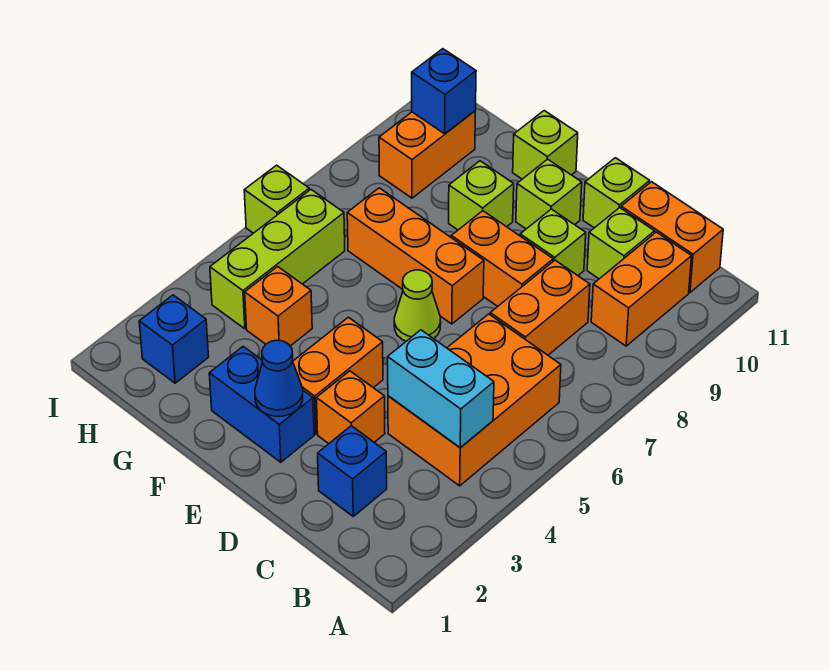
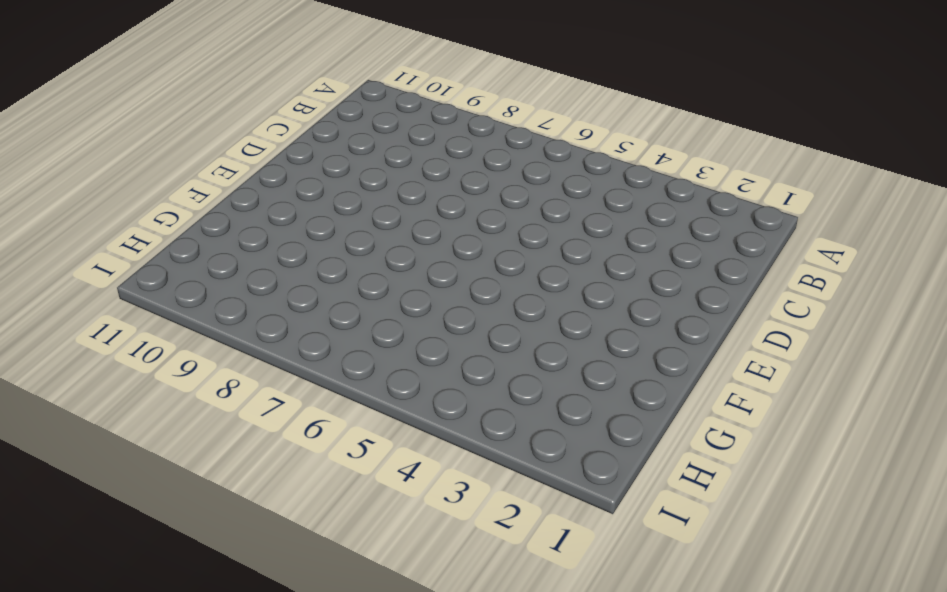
none -> orange 2x3 brick [388,314,561,486]
none -> orange 1x2 brick [591,232,692,346]
none -> orange 1x2 brick [621,182,723,292]

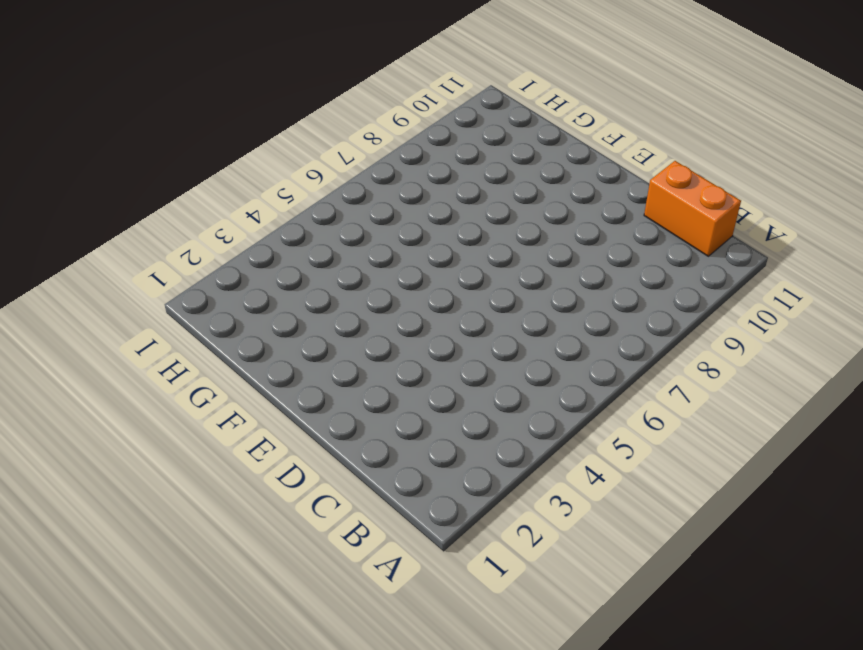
none -> orange 2x3 brick [388,314,561,486]
none -> orange 1x2 brick [591,232,692,346]
none -> blue 1x1 brick [318,426,387,516]

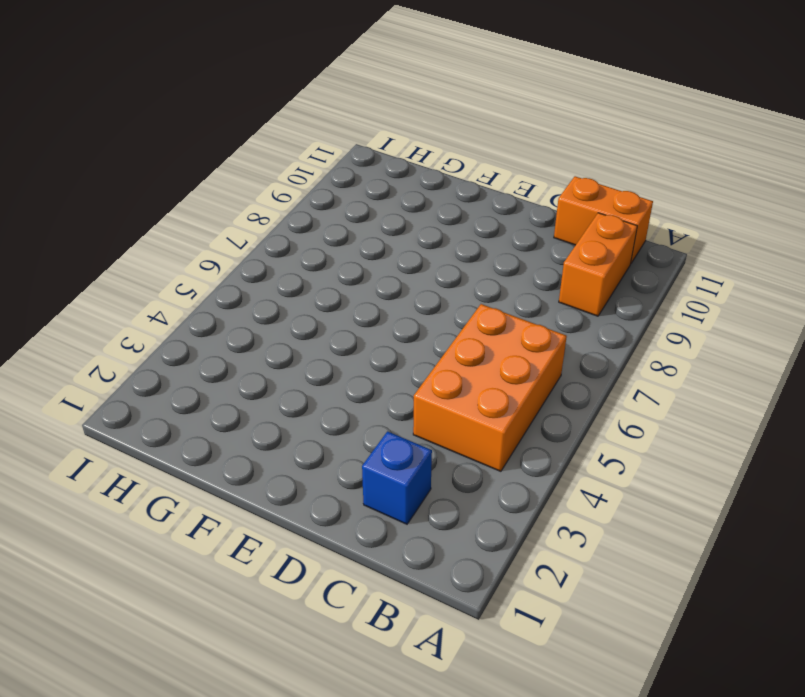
none -> orange 1x2 brick [490,260,590,355]
none -> lime 1x1 brick [587,208,655,279]
none -> orange 1x1 brick [317,371,385,444]

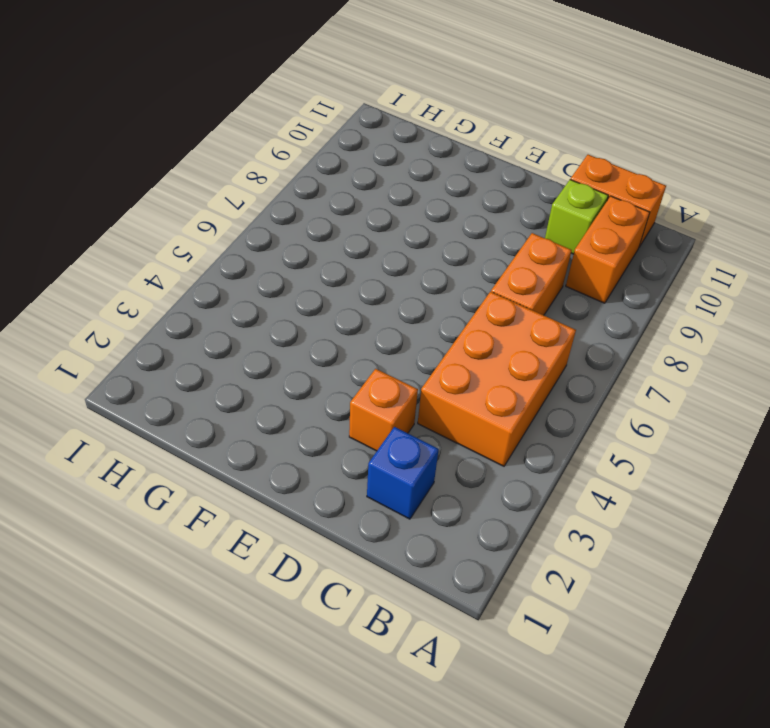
none -> orange 1x2 brick [451,211,553,306]
none -> lime 1x1 brick [520,209,586,275]
none -> lime 1x1 brick [583,158,650,228]

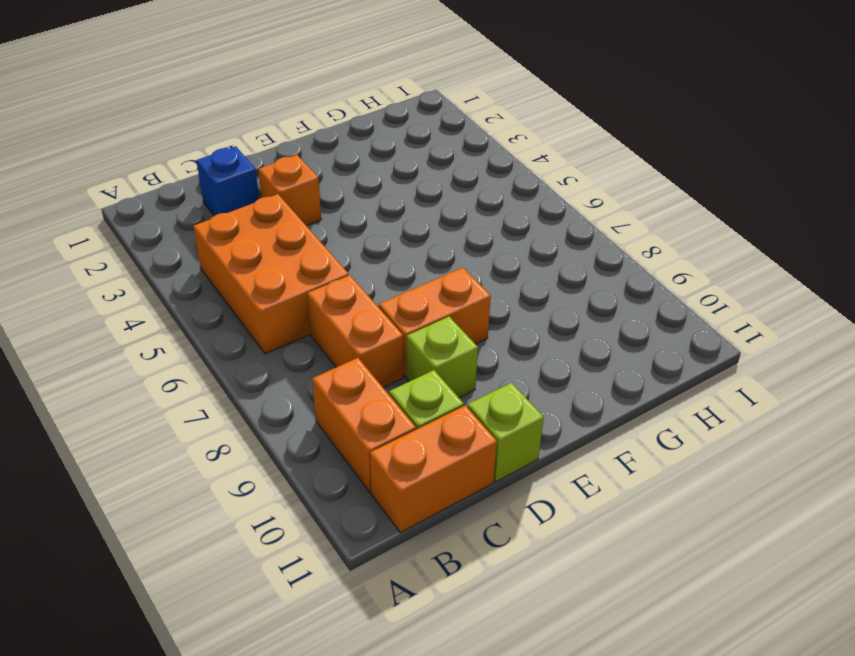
none -> blue 1x2 brick [209,347,314,462]
none -> orange 1x2 brick [293,317,383,434]
none -> lime 1x1 cone [394,270,441,341]

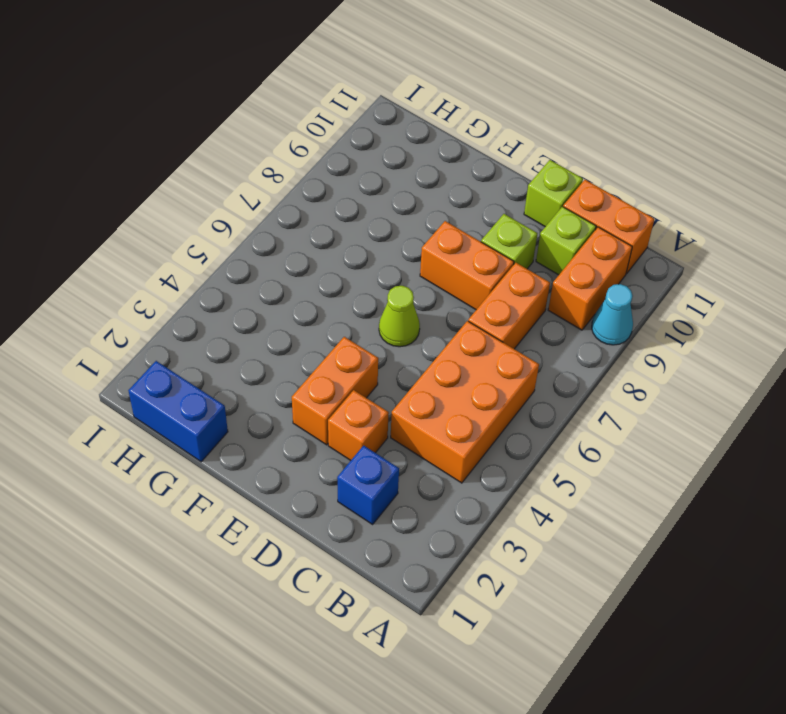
cyan 1x1 cone [592,284,633,345] -> none
blue 1x2 brick [128,361,228,462] -> blue 1x2 brick moved to [209,347,314,462]
none -> orange 1x3 brick [347,188,484,324]
none -> lime 1x1 brick [516,159,582,229]
none -> lime 1x1 brick [449,161,514,230]

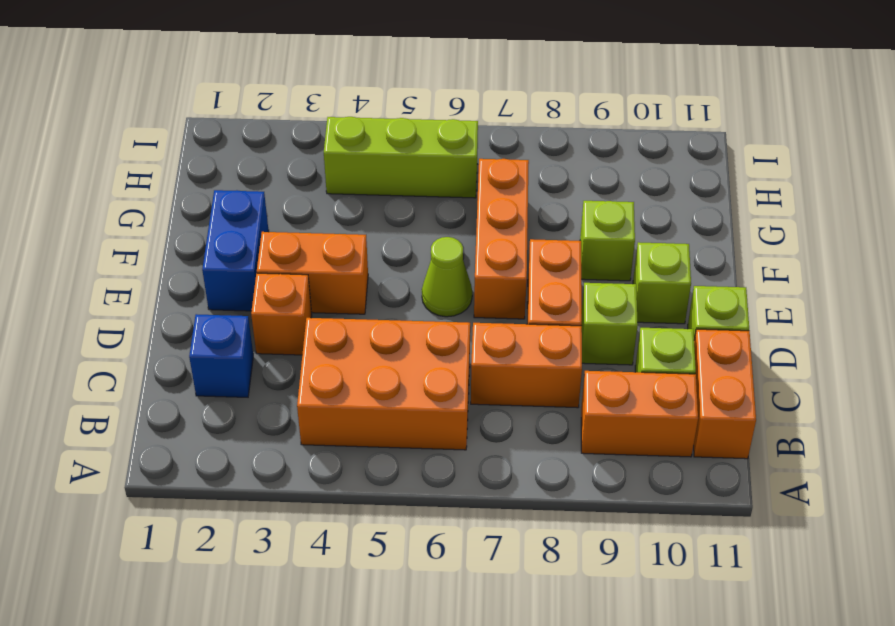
none -> lime 1x1 brick [513,111,578,179]
none -> orange 1x1 brick [245,267,312,346]
none -> blue 1x1 brick [139,295,209,383]

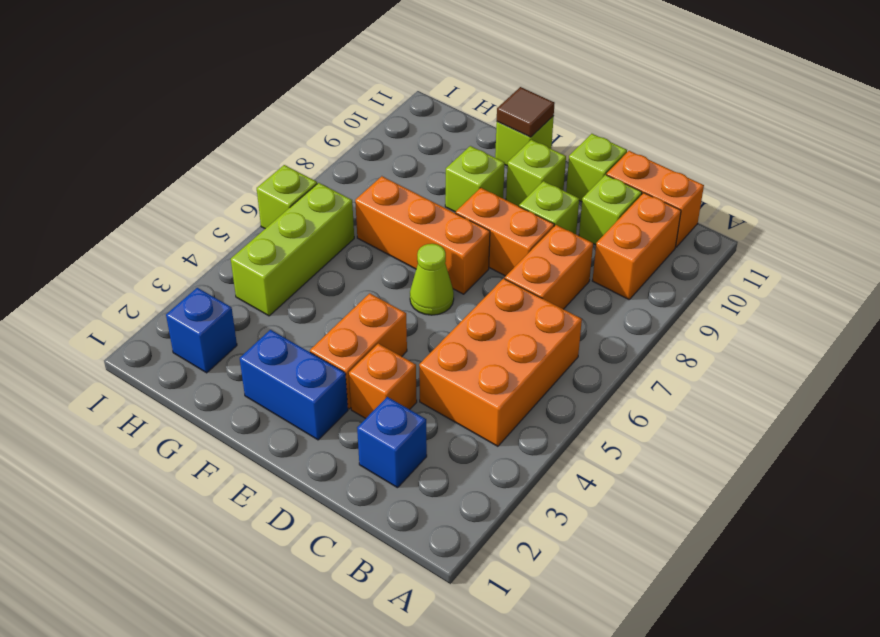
brown 1x1 tile [497,87,555,137] -> none
none -> orange 1x1 brick [245,267,312,346]
none -> orange 1x2 brick [379,111,475,198]
none -> cyan 1x2 brick [388,330,494,448]

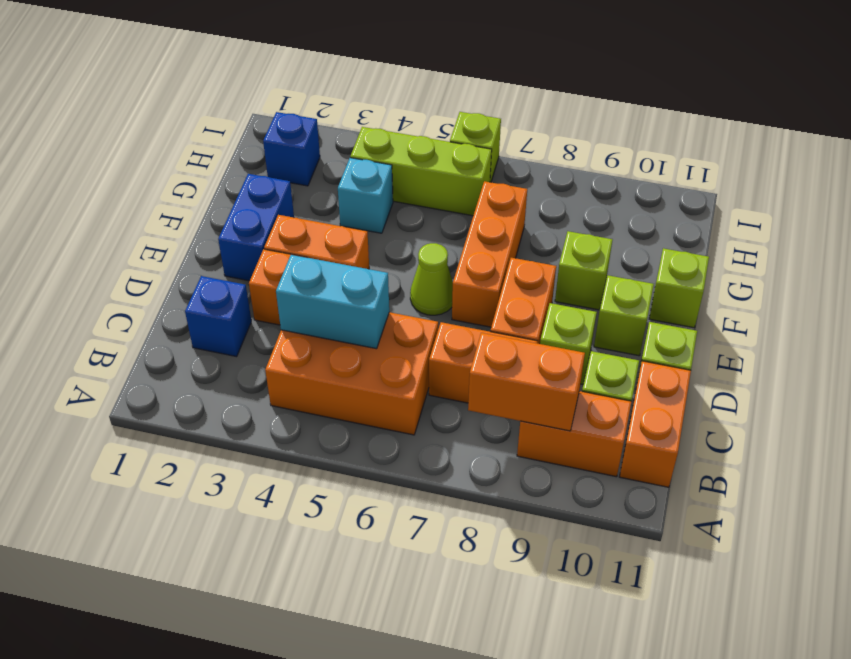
orange 1x2 brick [468,333,585,431] -> orange 1x2 brick moved to [379,111,475,198]
cyan 1x2 brick [276,255,389,349] -> cyan 1x2 brick turned to [388,330,494,448]
cyan 1x1 brick [338,158,393,233] -> orange 1x1 brick [245,267,312,346]
none -> blue 1x1 cone [255,340,303,416]
none -> blue 1x1 brick [412,49,476,134]

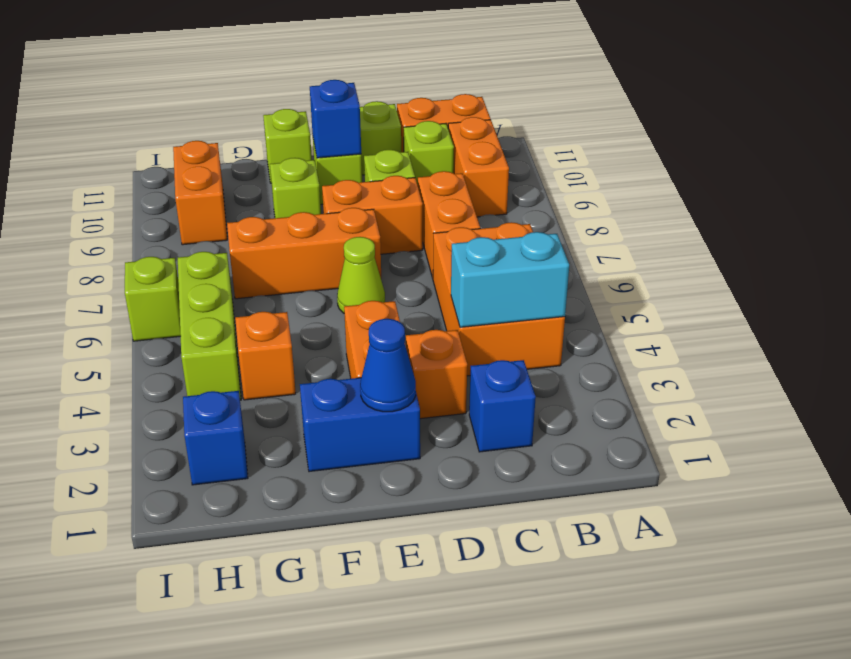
blue 1x1 brick [310,80,361,158] -> blue 1x1 brick moved to [412,49,476,134]

